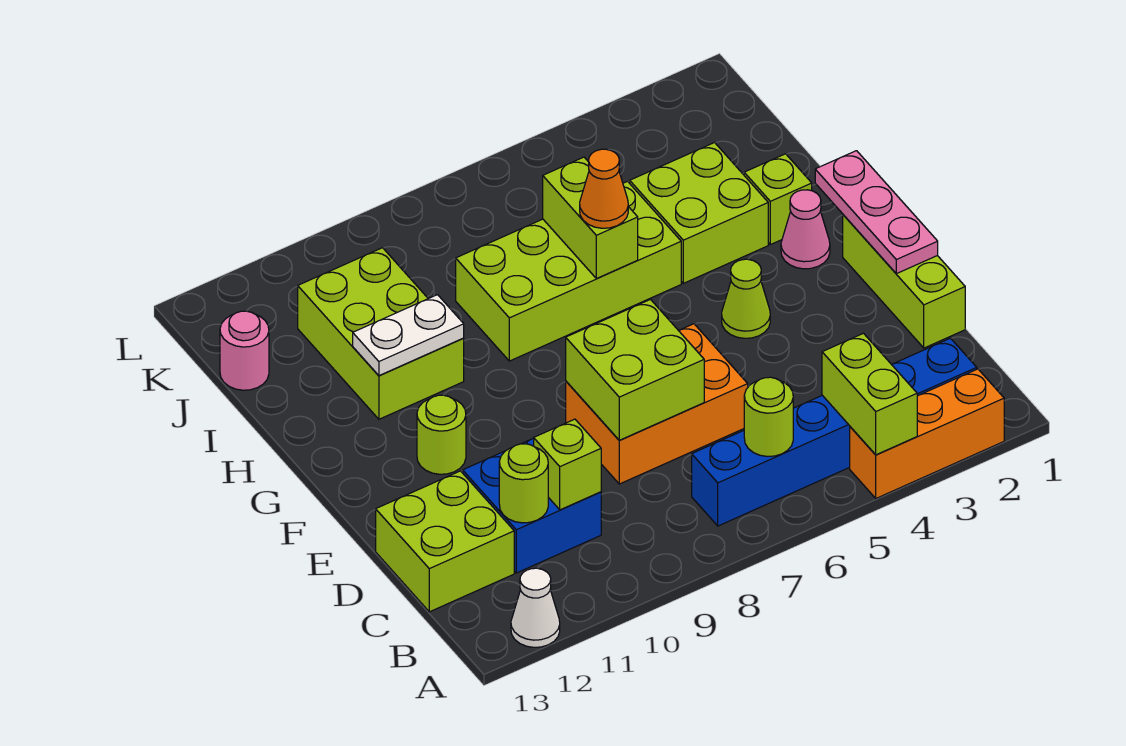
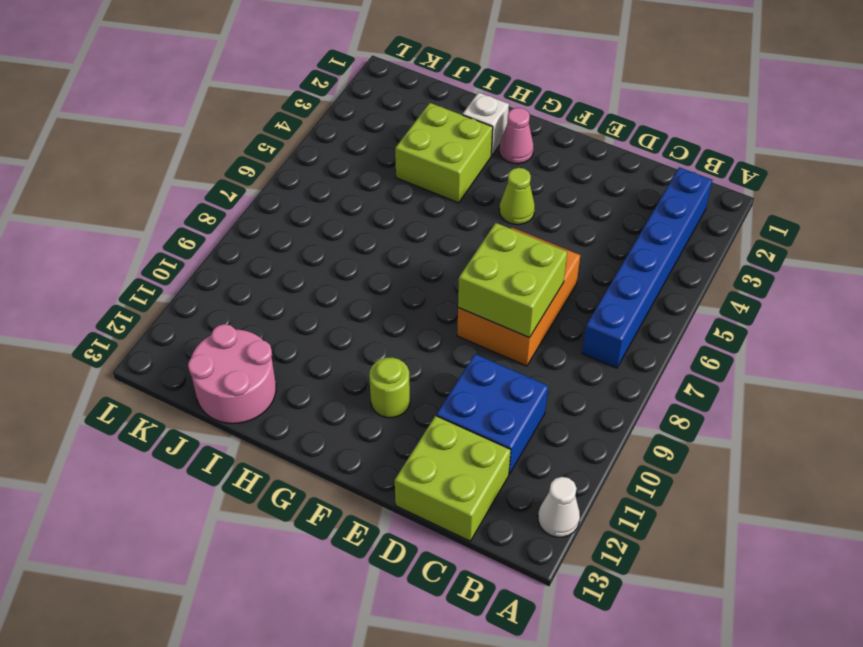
white 1x1 brick [462,92,509,156] -> lime 1x1 brick [744,154,812,245]
pink 2x2 round brick [188,324,276,424] -> pink 1x1 round brick [220,311,269,390]
none -> orange 1x3 brick [850,369,1004,498]
none -> lime 1x3 brick [843,215,965,348]
none -> lime 2x4 brick [456,181,681,361]

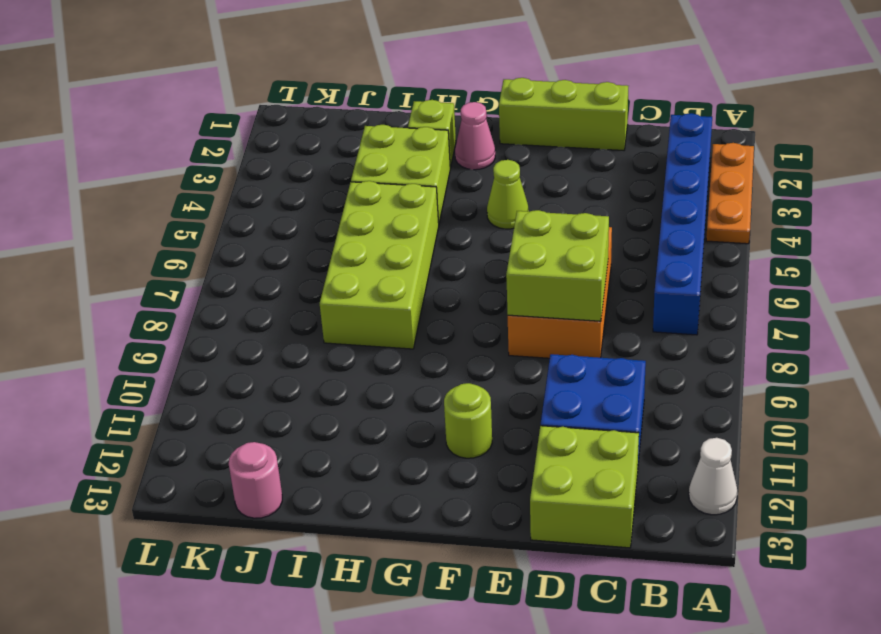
orange 1x3 plate [706,143,754,244] -> orange 1x3 brick [850,369,1004,498]
none -> lime 2x3 brick [298,248,464,419]
none -> lime 1x2 brick [822,333,917,455]
none -> lime 1x1 round brick [744,377,793,456]

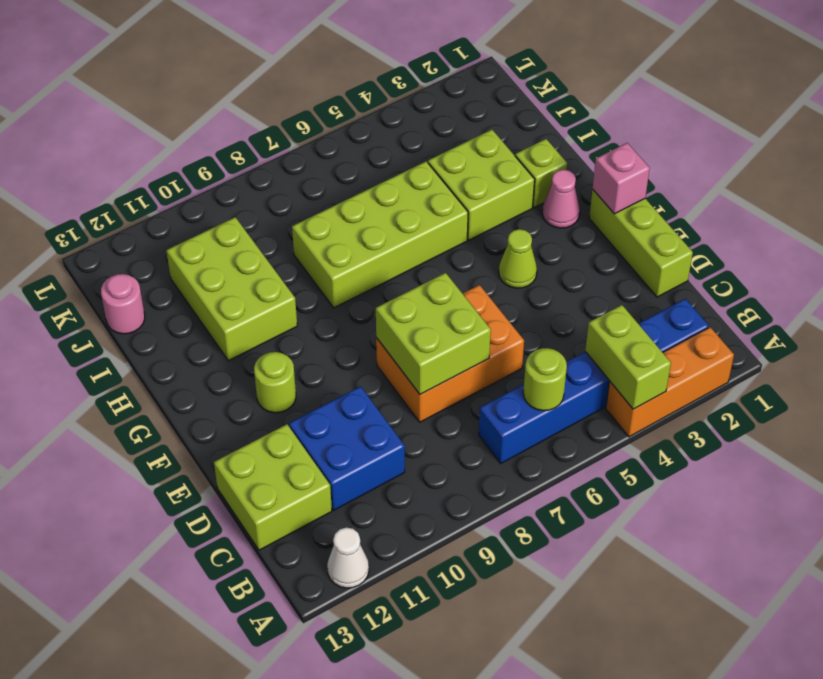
pink 1x1 brick [593,143,650,214] -> pink 1x3 plate [815,151,938,274]
none -> lime 1x1 brick [534,419,601,510]
none -> lime 1x1 round brick [499,444,548,523]
none -> lime 1x2 brick [543,157,638,279]

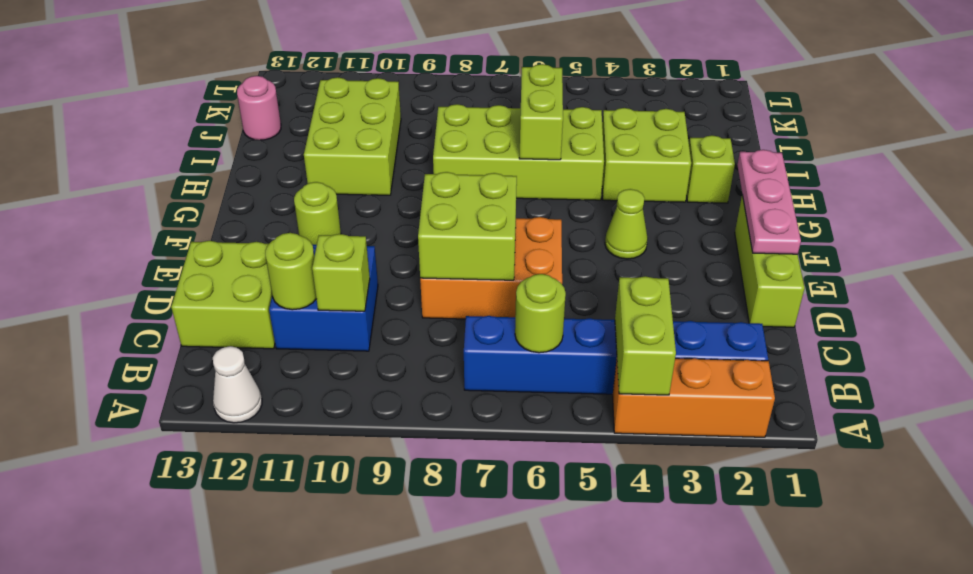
none -> pink 1x1 cone [781,190,830,269]
none -> white 1x2 plate [353,295,464,376]
none -> orange 1x1 cone [580,149,628,228]

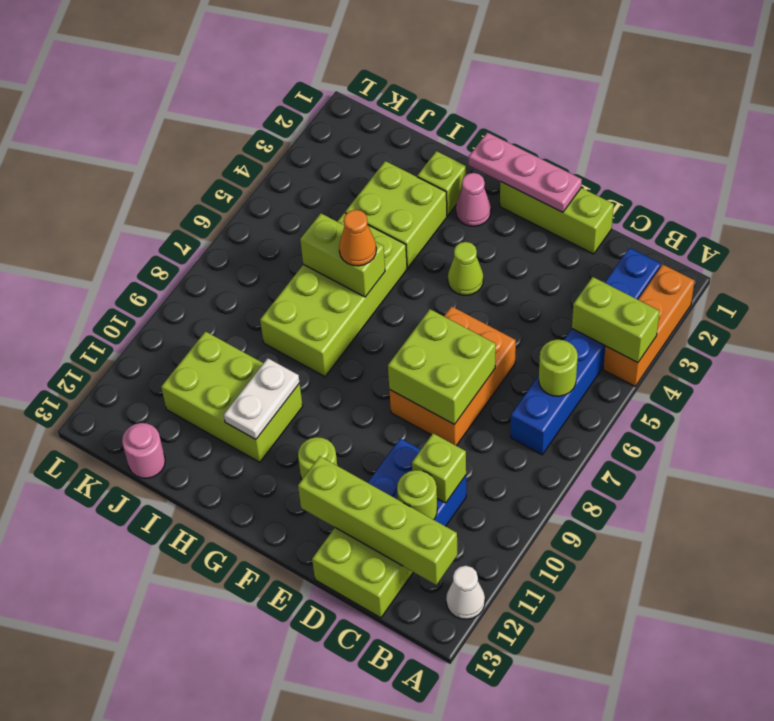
lime 1x4 brick [298,456,457,585] -> none

